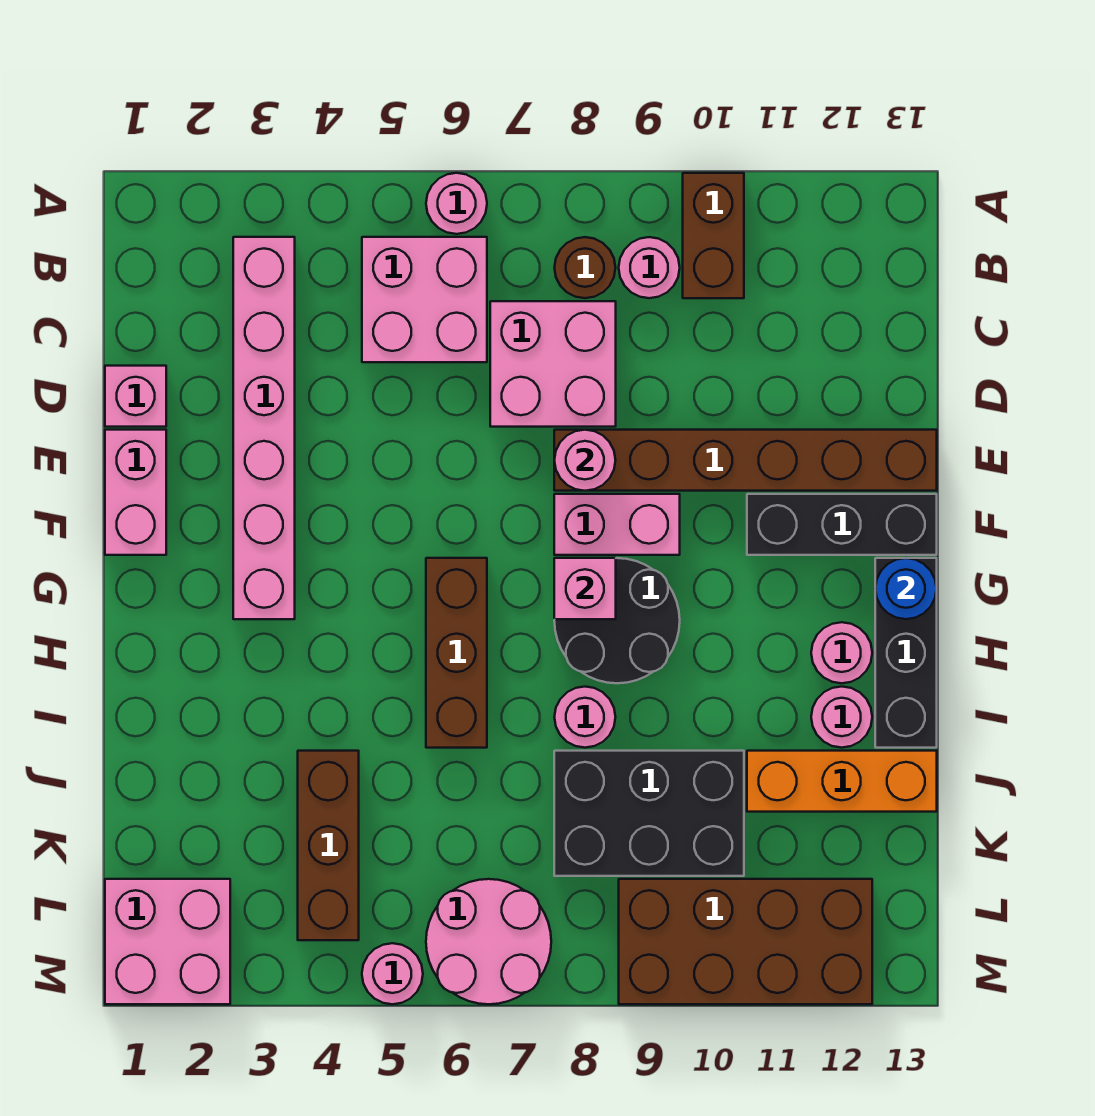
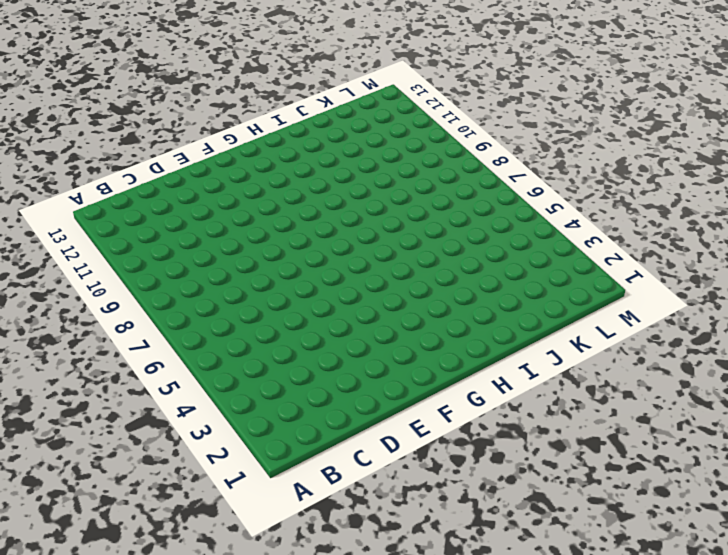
none -> pink 1x1 round brick [426,173,487,234]
none -> brown 1x2 brick [683,173,744,298]
none -> pink 1x6 brick [233,237,295,619]

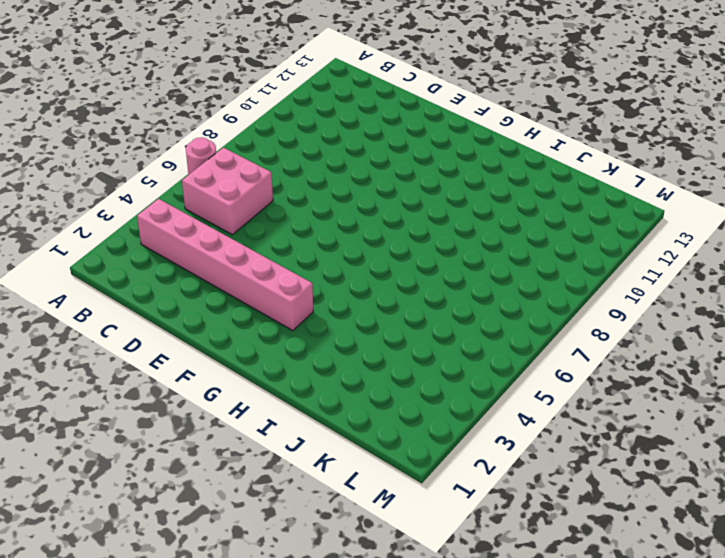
none -> brown 1x2 brick [683,173,744,298]
none -> brown 1x1 round brick [554,237,616,298]
none -> pink 1x1 round brick [619,237,680,298]

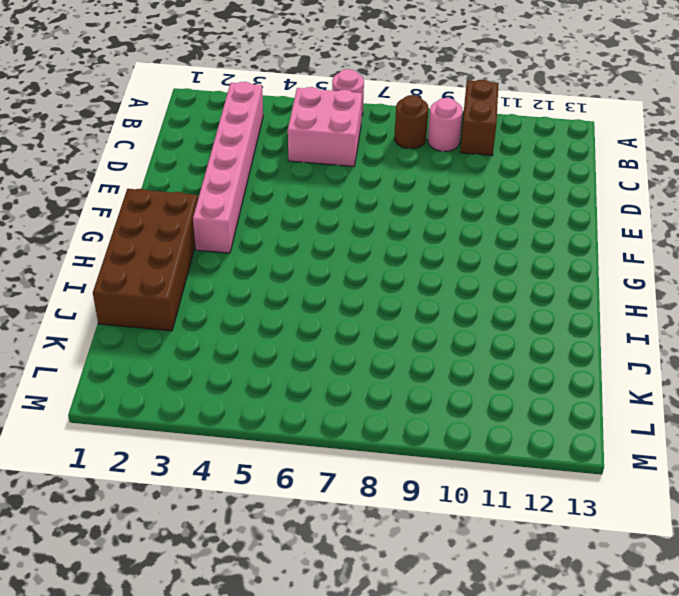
brown 2x4 brick [93,189,198,331] -> brown 2x4 brick turned to [619,879,872,1004]
none -> pink 2x2 brick [490,301,616,427]
none -> pink 1x1 brick [105,366,166,427]
none -> pink 1x2 brick [105,430,166,555]

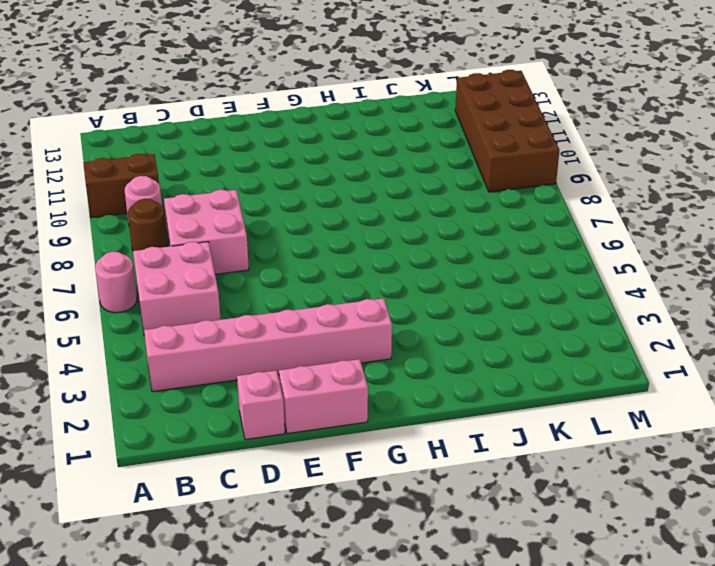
none -> brown 1x6 brick [554,430,937,491]
none -> pink 1x2 brick [554,494,680,555]
none -> black 1x3 brick [747,494,937,555]

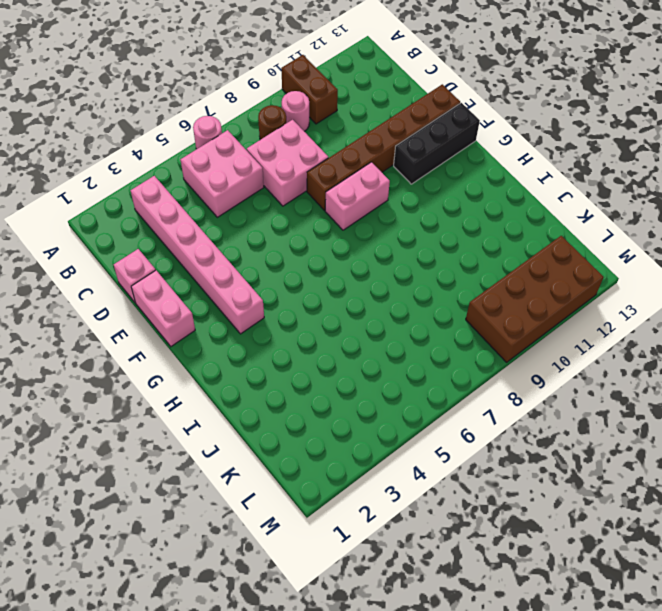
none -> brown 1x3 brick [426,558,487,748]
none -> black 2x2 round brick [554,558,680,683]
none -> black 1x3 brick [875,558,937,748]

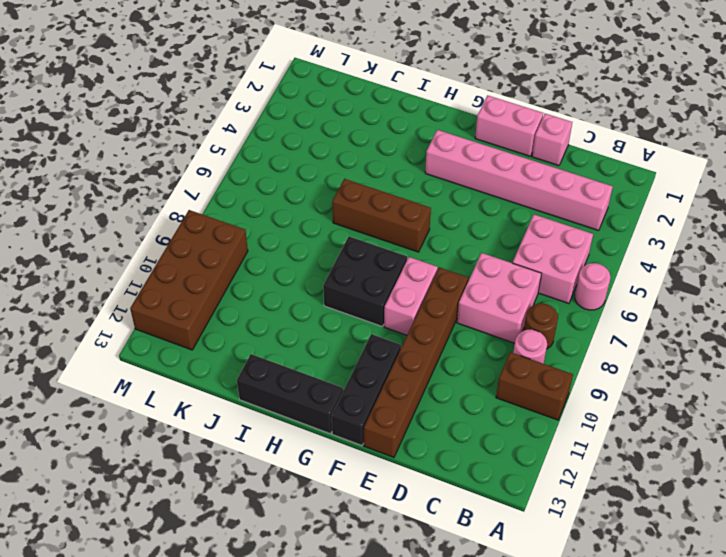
black 2x2 brick [323,236,407,327] -> black 2x2 round brick [554,558,680,683]
none -> pink 1x1 round brick [811,622,872,683]
none -> pink 1x1 round brick [554,687,615,748]
none -> pink 1x1 round brick [811,687,872,748]

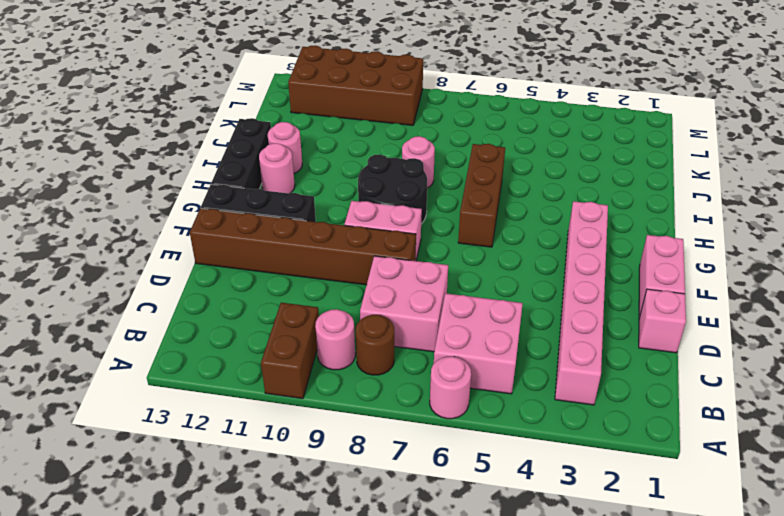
none -> brown 1x3 brick [298,751,359,940]
none -> black 2x3 brick [554,751,744,876]
none -> orange 1x3 brick [747,751,937,812]

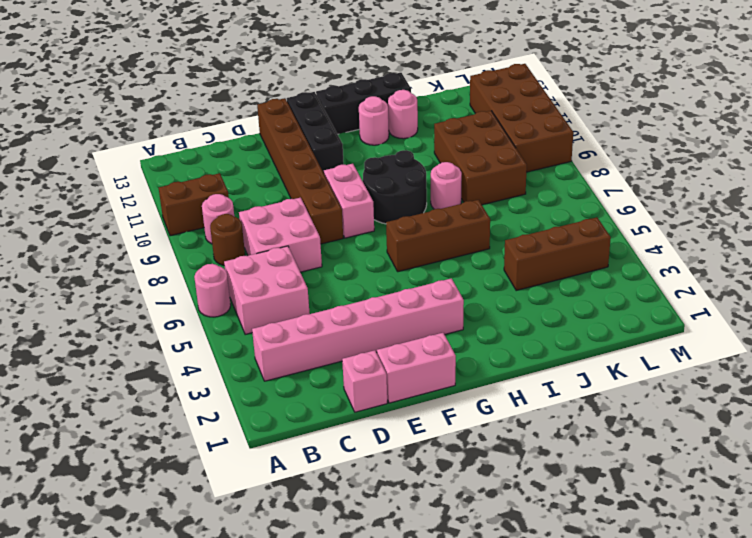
brown 2x3 brick [434,111,527,205] -> black 2x3 brick [554,751,744,876]
none -> orange 1x3 brick [747,751,937,812]
none -> pink 2x2 brick [105,879,230,1004]
none -> pink 2x2 round brick [426,879,551,1004]

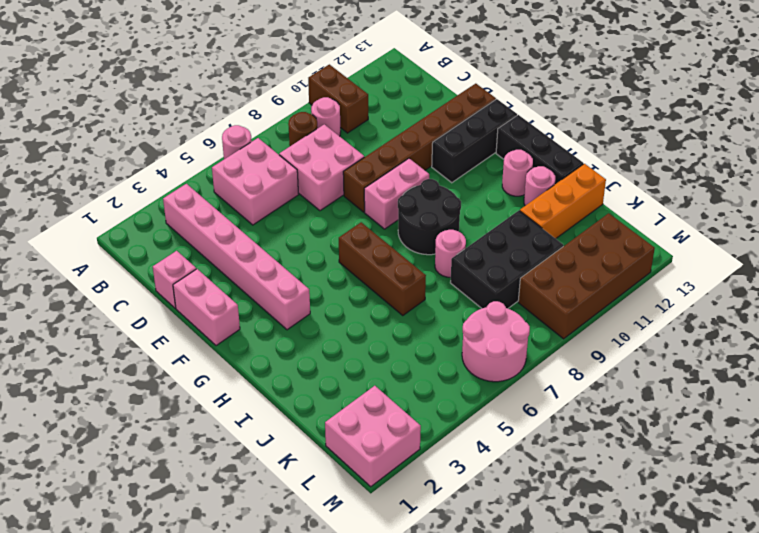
none -> brown 1x3 brick [298,751,359,940]
none -> pink 1x1 round brick [362,943,423,1004]
none -> pink 1x1 round brick [554,430,616,491]

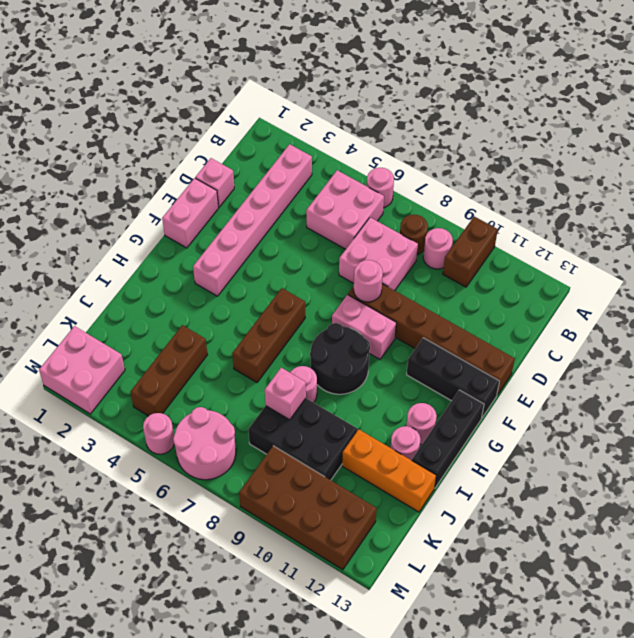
pink 1x1 brick [265,368,306,420] -> pink 1x1 brick moved to [554,558,616,619]
none -> blue 1x1 round brick [875,558,936,619]

